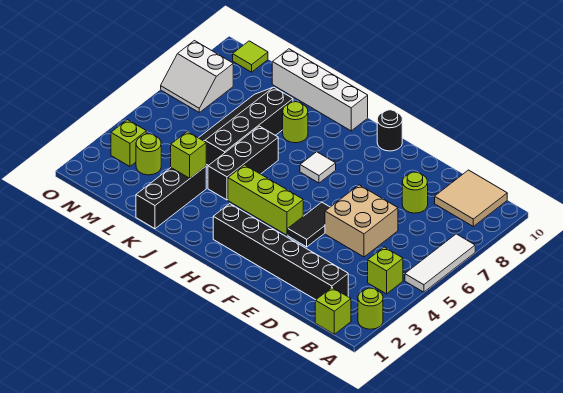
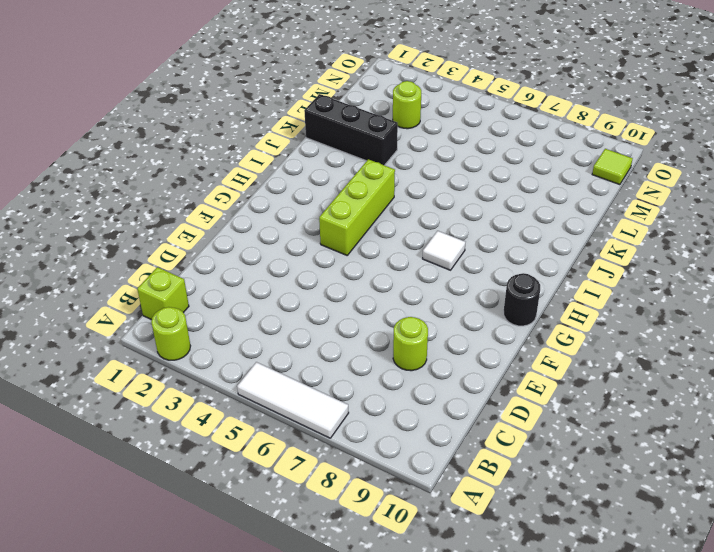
none -> lime 1x1 brick [368,247,403,294]
none -> tan 2x2 tile [435,170,507,226]
none -> black 1x6 brick [213,204,348,300]

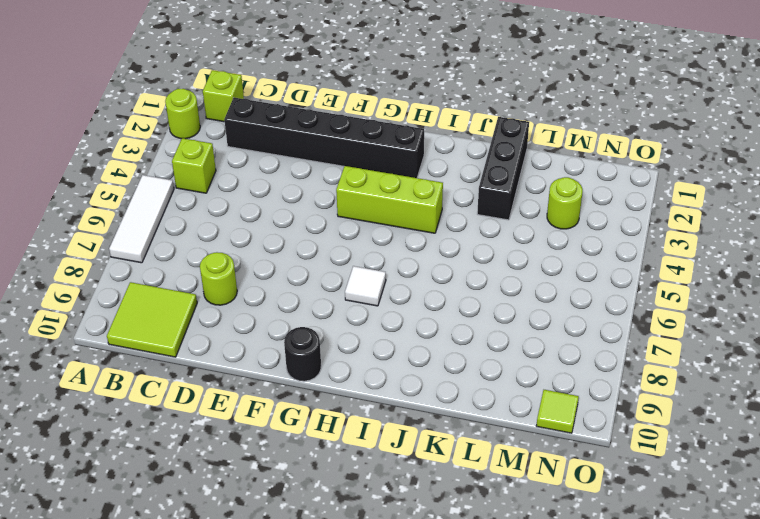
lime 2x2 tile [107,282,197,357] -> tan 2x2 tile [435,170,507,226]
none -> tan 2x2 brick [325,185,398,257]
none -> black 1x2 tile [288,202,330,247]
none -> white 1x4 brick [272,49,368,131]

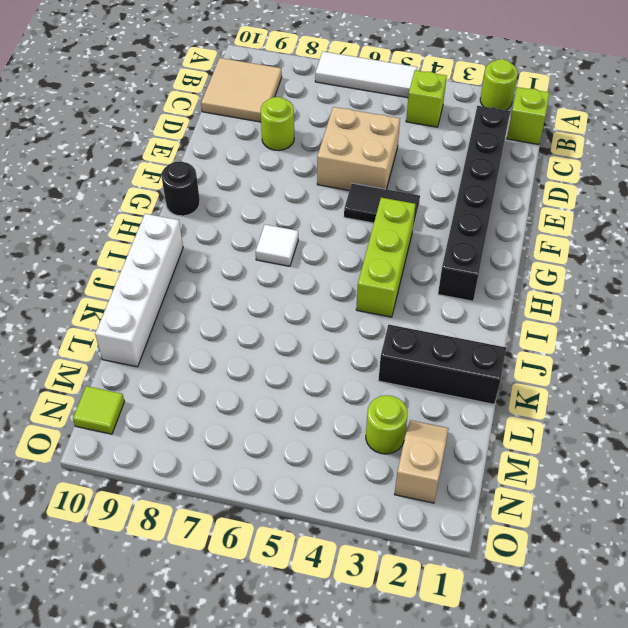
tan 1x2 slope [395,420,449,503] -> none
none -> black 1x3 brick [208,126,278,200]
none -> lime 1x1 round brick [283,102,308,143]
none -> black 2x4 slope [199,87,293,166]

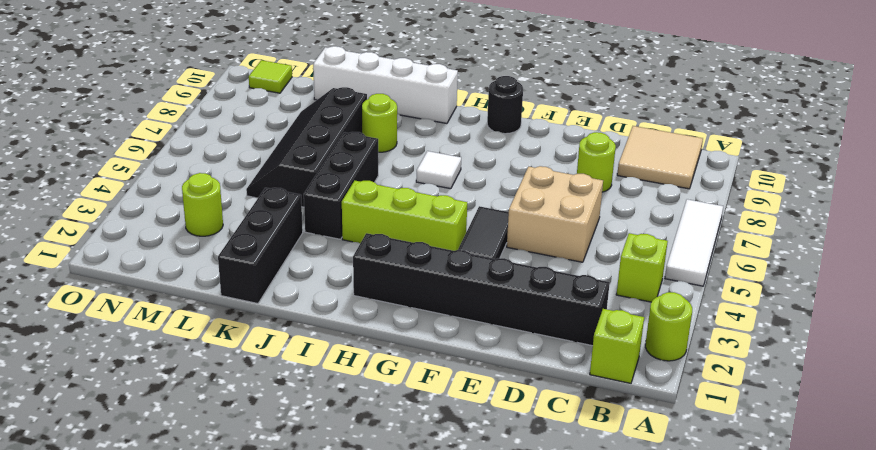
none -> lime 1x1 brick [111,120,146,166]
none -> white 2x2 slope [161,41,233,112]
none -> lime 1x1 brick [171,131,206,178]

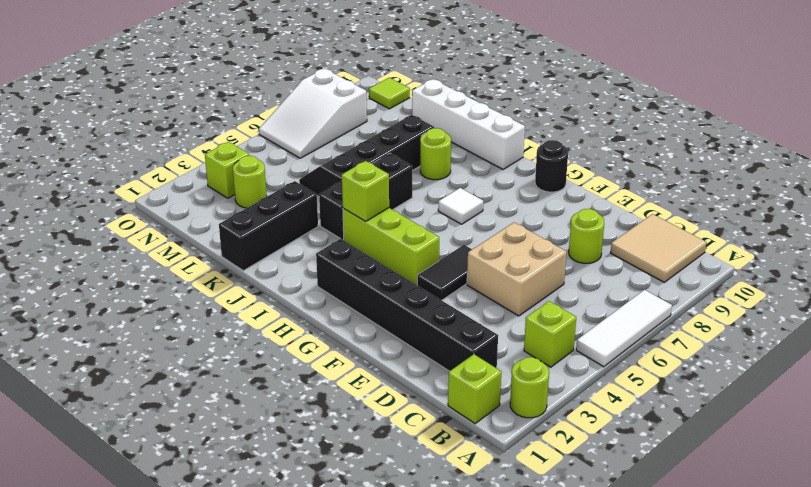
lime 1x1 brick [342,161,389,222] -> lime 1x1 brick moved to [171,131,206,178]
white 2x3 slope [259,69,367,158] -> white 2x2 slope [161,41,233,112]

